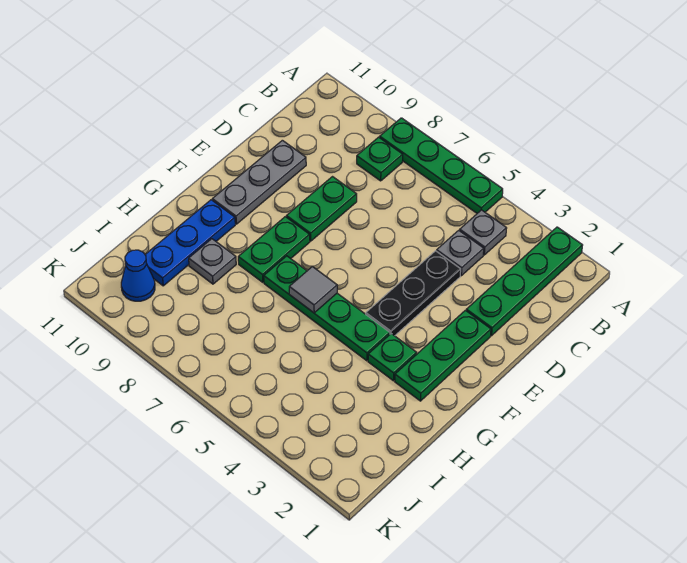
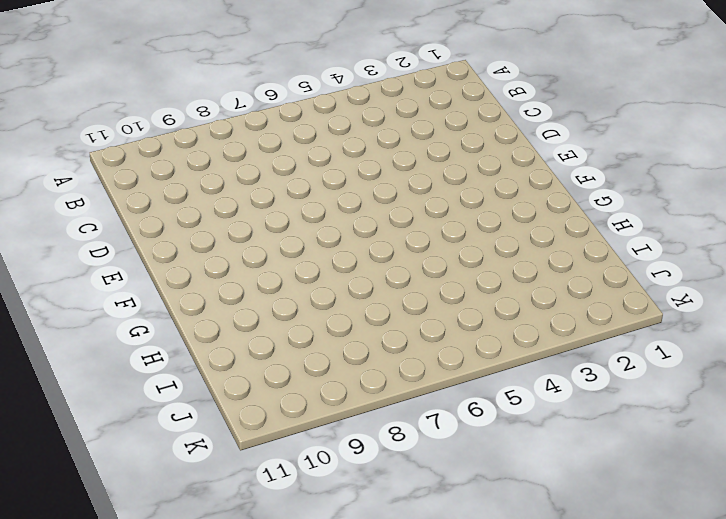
none -> green 1x4 plate [466,227,583,336]
none -> green 1x4 plate [380,118,503,213]
none -> grey 1x1 plate [460,210,507,255]

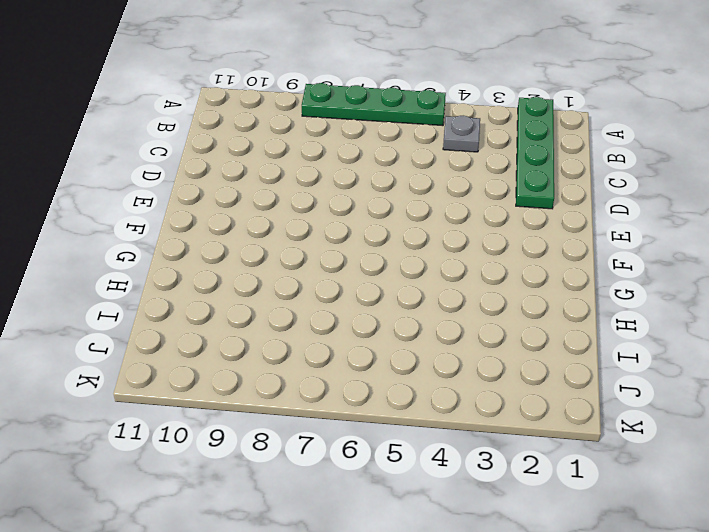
none -> green 1x1 plate [357,137,403,181]
none -> grey 1x1 plate [437,230,484,276]
none -> black 1x3 plate [366,251,461,336]

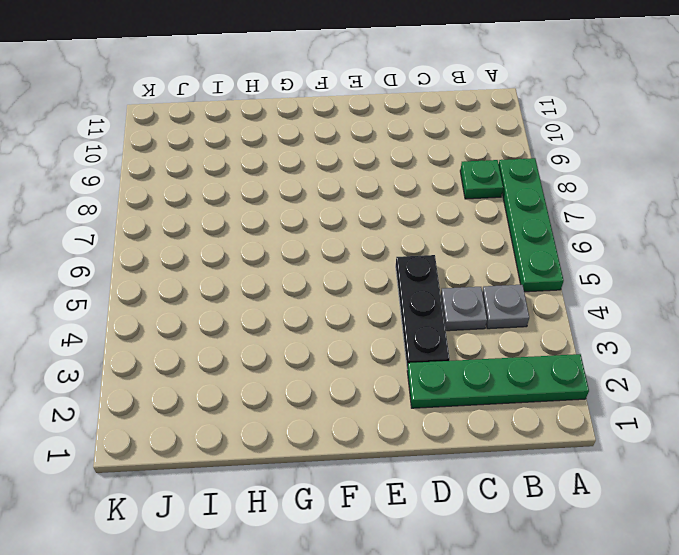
black 1x3 plate [396,255,450,369] -> black 1x3 plate turned to [366,251,461,336]
none -> green 1x2 plate [286,177,357,241]
none -> grey 1x3 plate [212,140,306,224]
none -> green 1x3 plate [395,310,491,401]

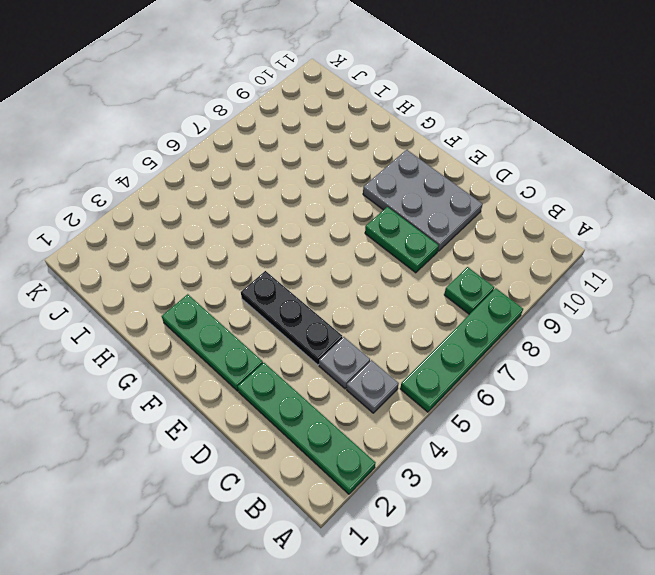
grey 2x3 plate [363,150,483,251] -> grey 1x3 plate [212,140,306,224]
none -> green 1x2 plate [238,217,310,282]
none -> green 1x1 plate [368,334,417,381]
none -> green 1x4 plate [264,256,390,361]

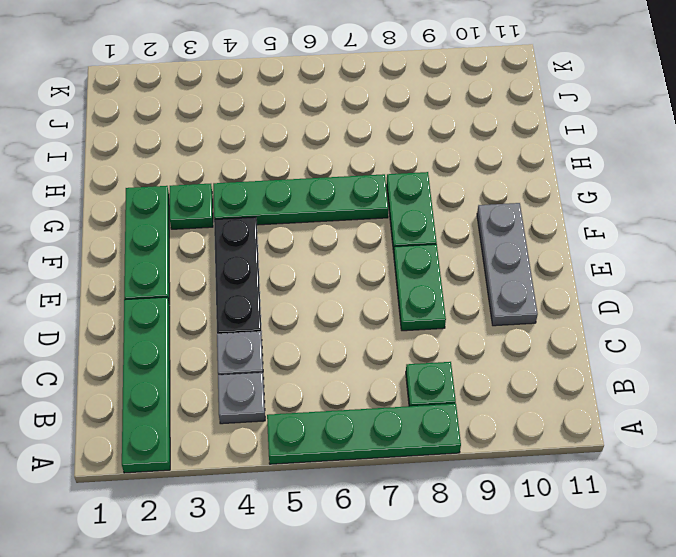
none -> blue 1x3 plate [145,200,235,286]
none -> grey 1x1 plate [189,239,236,284]
none -> blue 1x1 cone [121,250,155,301]

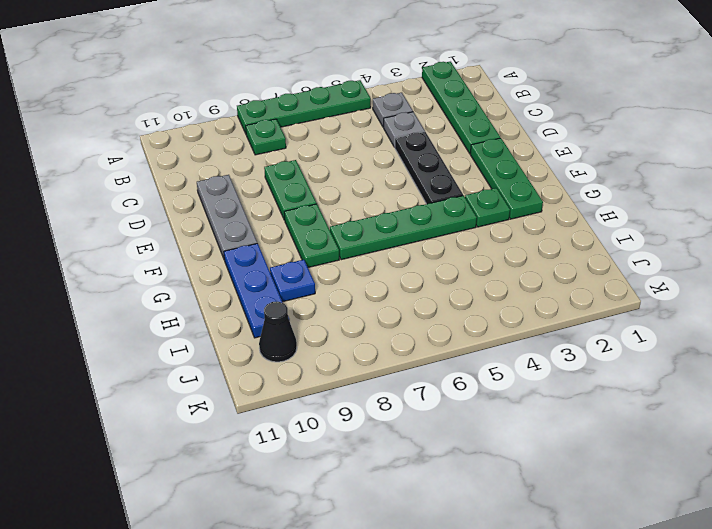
blue 1x1 plate [270,260,315,302] -> grey 1x1 plate [189,239,236,284]
black 1x1 cone [259,302,297,362] -> blue 1x1 cone [121,250,155,301]
none -> grey 1x1 tile [289,267,337,313]

